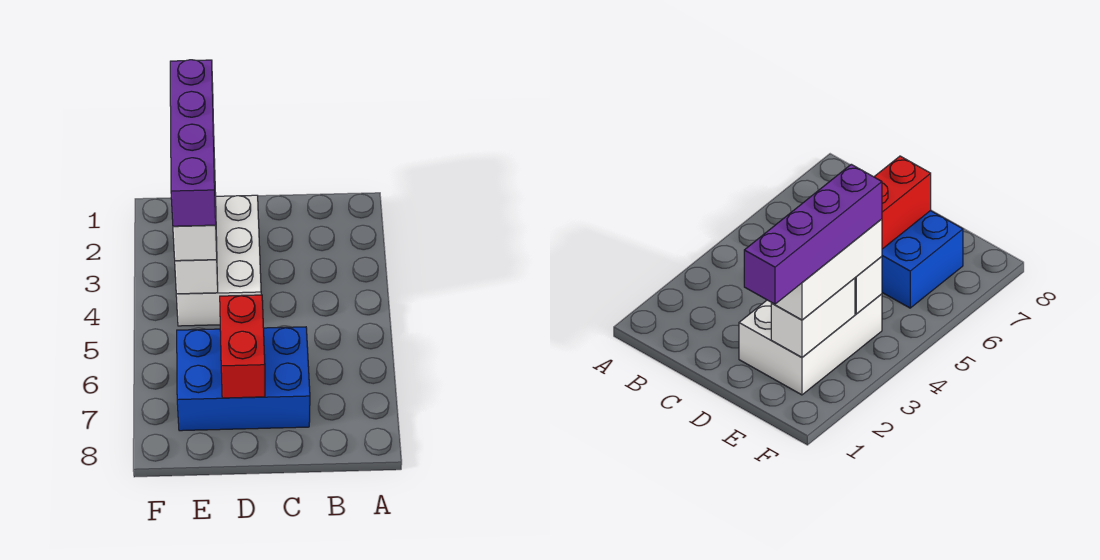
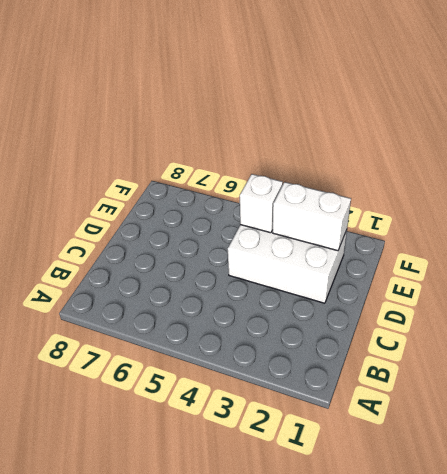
none -> blue 2x3 brick [177,327,310,431]
none -> red 1x2 brick [220,295,265,398]

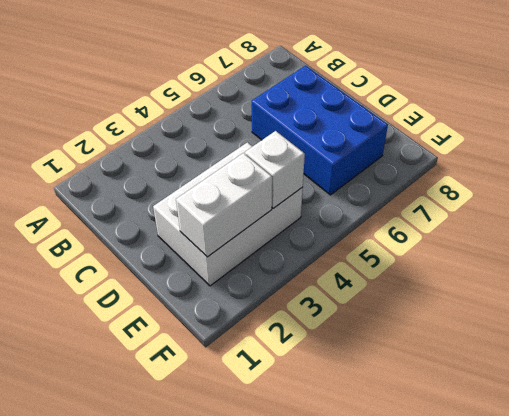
none -> red 1x2 brick [220,295,265,398]
none -> white 1x3 brick [173,159,217,261]

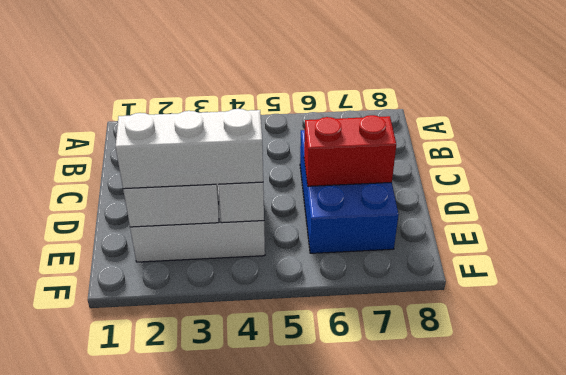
none -> purple 1x4 brick [170,60,216,226]

